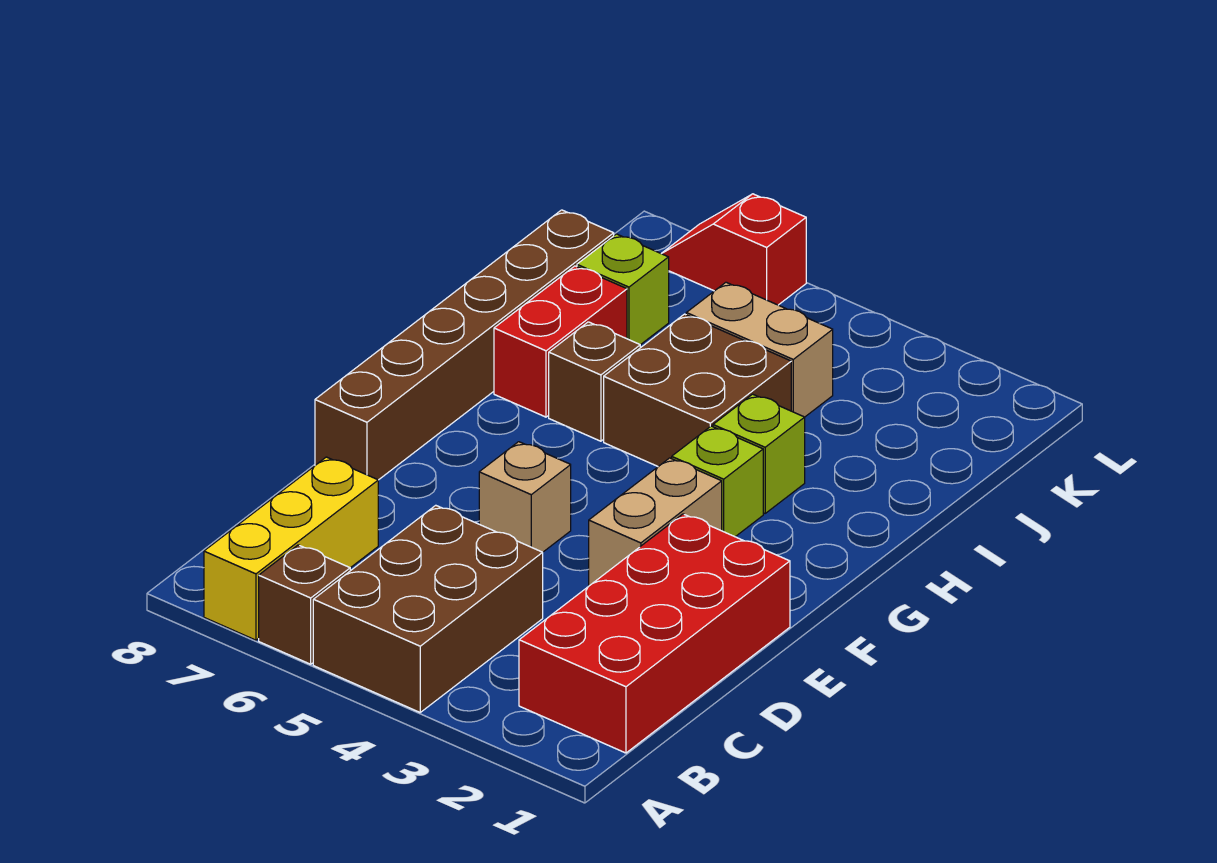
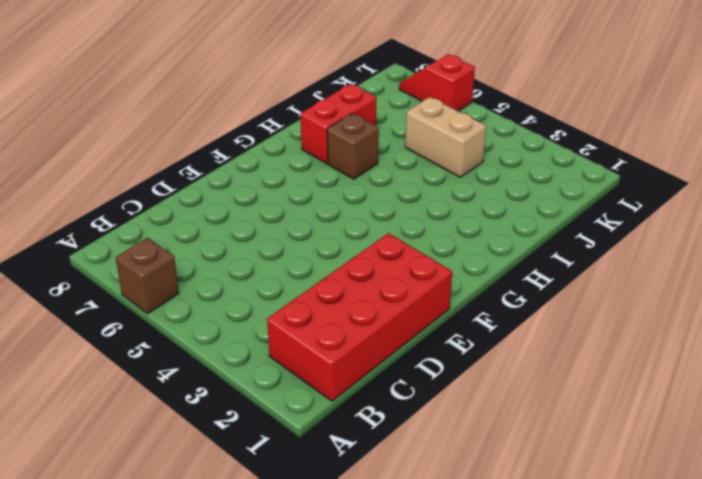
none -> brown 2x3 brick [313,505,543,712]
none -> yellow 1x3 brick [204,457,378,640]
none -> tan 1x2 brick [589,458,722,586]

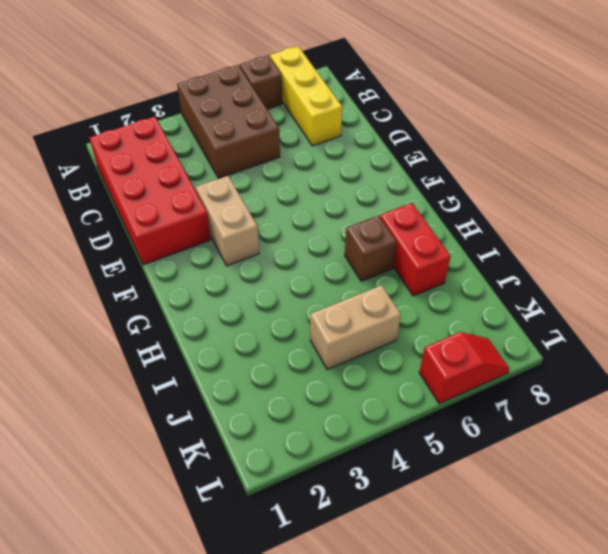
none -> tan 1x1 brick [479,442,571,552]
none -> brown 1x6 brick [315,210,614,480]
none -> lime 1x1 brick [672,426,763,537]

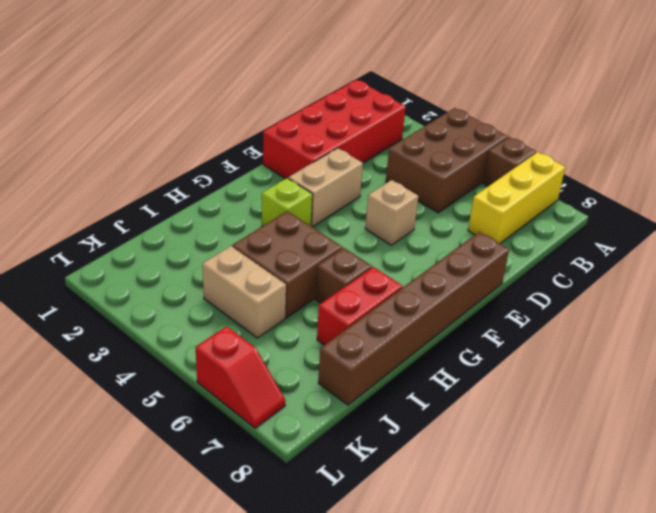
none -> lime 1x1 brick [713,394,805,513]
none -> lime 1x1 brick [577,234,669,345]

